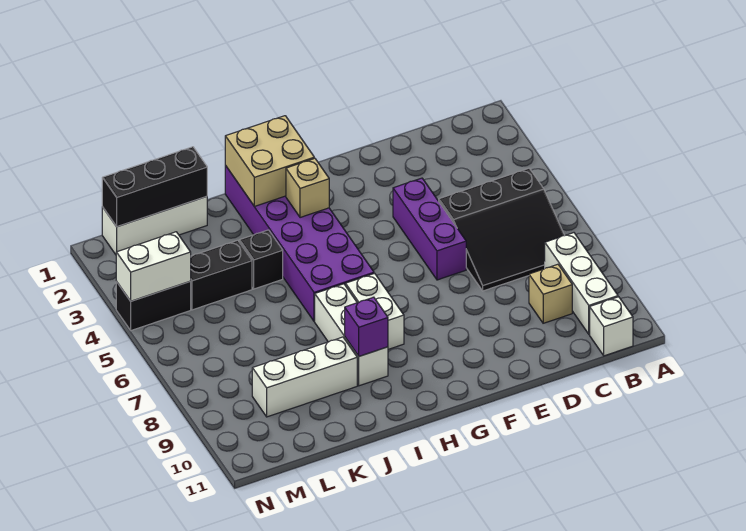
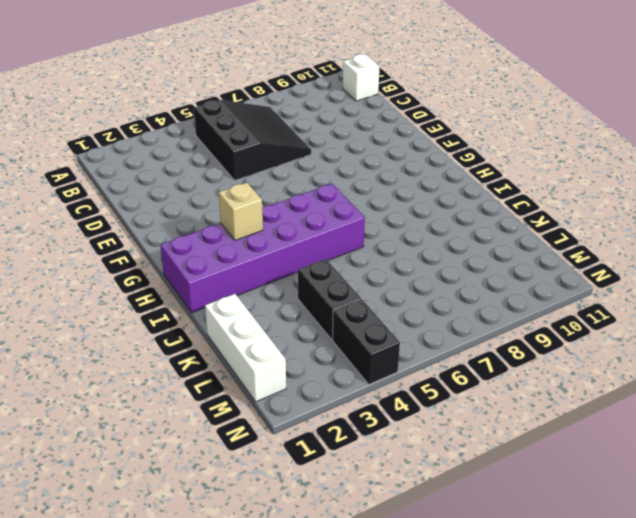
none -> white 1x3 brick [545,233,618,334]
none -> tan 1x1 brick [529,264,572,323]
none -> purple 1x3 brick [393,178,466,280]

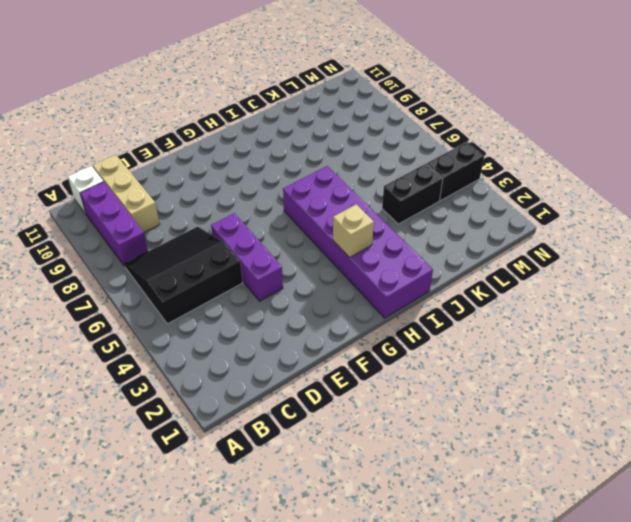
purple 1x3 brick [80,182,148,266] -> white 1x3 brick [545,233,618,334]
tan 1x3 brick [93,155,160,232] -> tan 1x1 brick [529,264,572,323]
none -> white 1x2 brick [346,273,404,349]
none -> white 1x3 brick [315,284,388,386]
none -> black 1x1 brick [239,230,283,289]

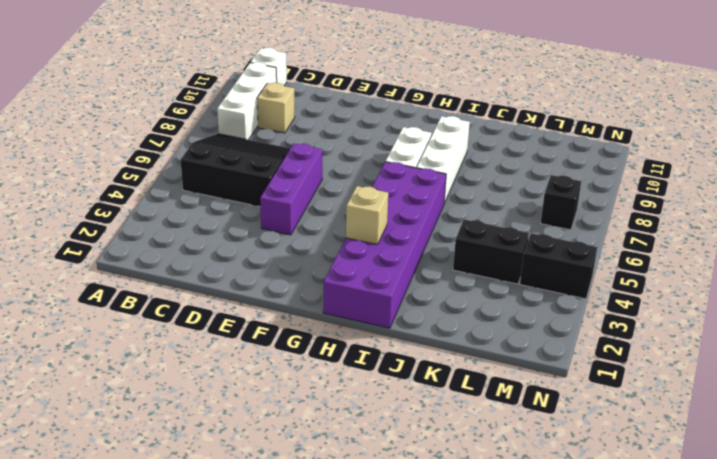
black 1x1 brick [541,175,581,230] -> black 1x1 brick moved to [239,230,283,289]
none -> white 1x3 brick [252,337,357,417]
none -> white 1x3 brick [102,196,207,255]
none -> tan 2x2 brick [225,116,314,206]

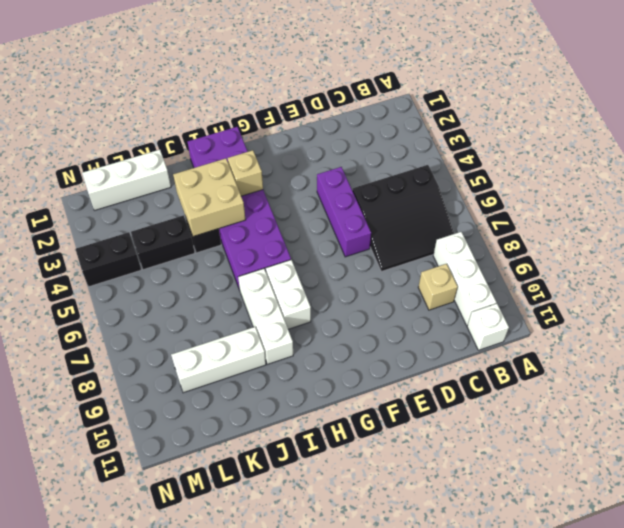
tan 2x2 brick [173,158,246,236] -> tan 2x2 brick moved to [225,116,314,206]
none -> purple 1x1 brick [345,297,388,356]
none -> black 1x3 brick [102,147,207,227]
none -> white 1x2 brick [116,232,191,301]

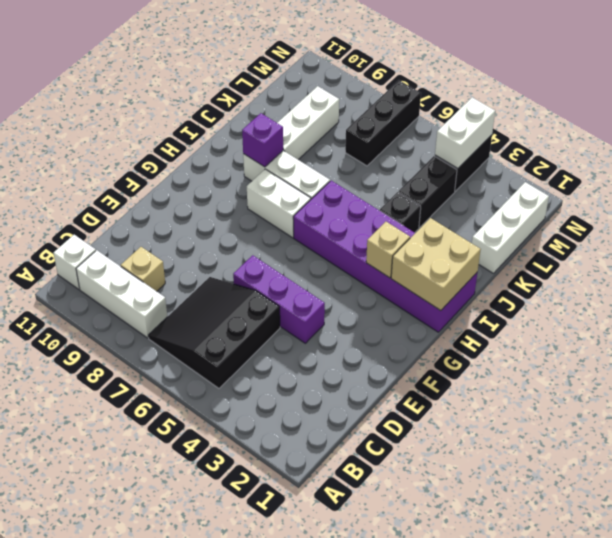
black 1x3 brick [345,80,421,166] -> black 1x3 brick moved to [102,147,207,227]

